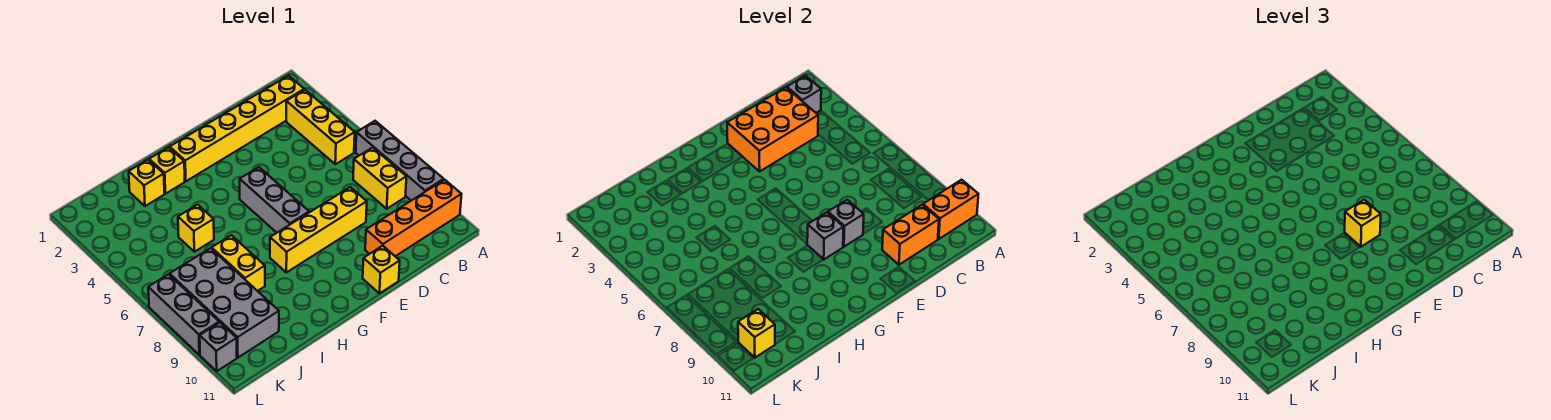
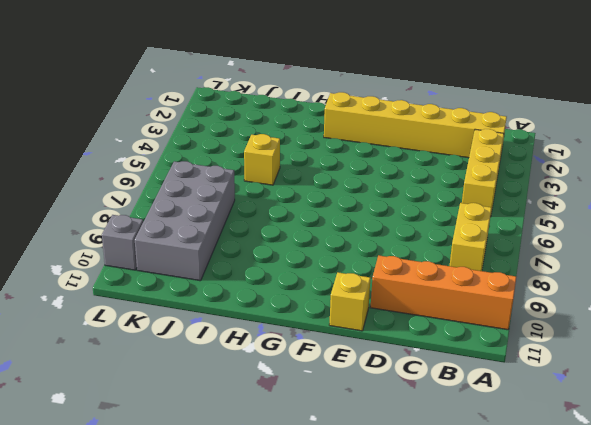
none -> grey 1x4 brick [356,121,444,201]
none -> yellow 1x4 brick [270,187,367,272]
none -> grey 1x3 brick [240,167,309,233]

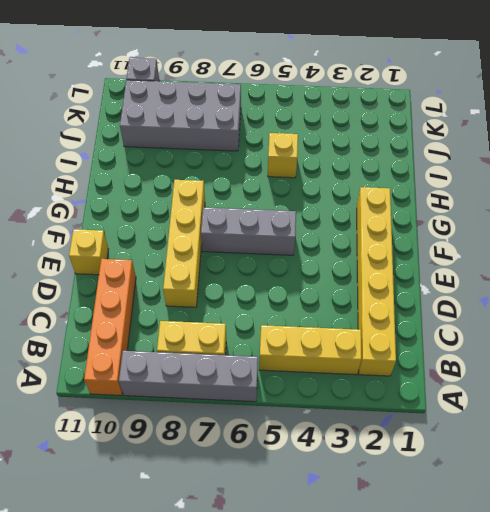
none -> yellow 1x1 brick [149,147,185,194]
none -> yellow 1x1 brick [129,160,164,206]
none -> yellow 1x2 brick [212,235,265,291]

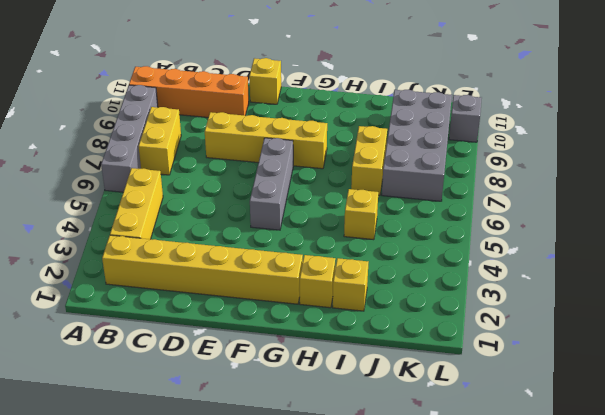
none -> grey 1x3 brick [148,274,219,355]
none -> orange 1x2 brick [923,180,978,239]
none -> grey 1x1 brick [787,76,821,113]

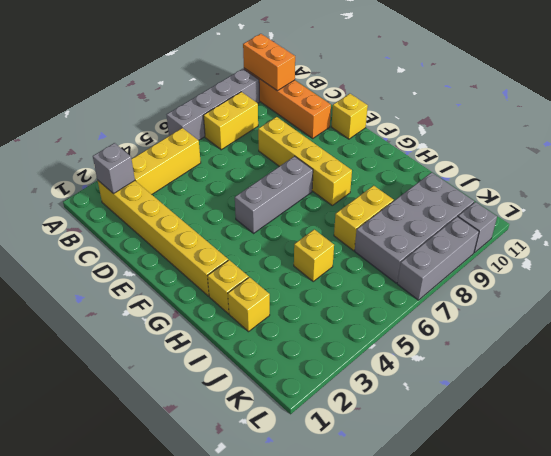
none -> orange 2x3 brick [727,87,818,171]
none -> orange 1x2 brick [882,205,939,265]
none -> grey 1x1 brick [828,200,864,247]

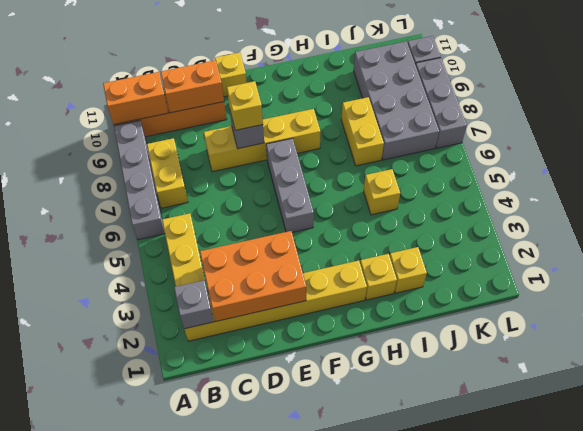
none -> grey 1x1 brick [807,212,844,259]
none -> yellow 1x1 brick [738,309,775,358]

